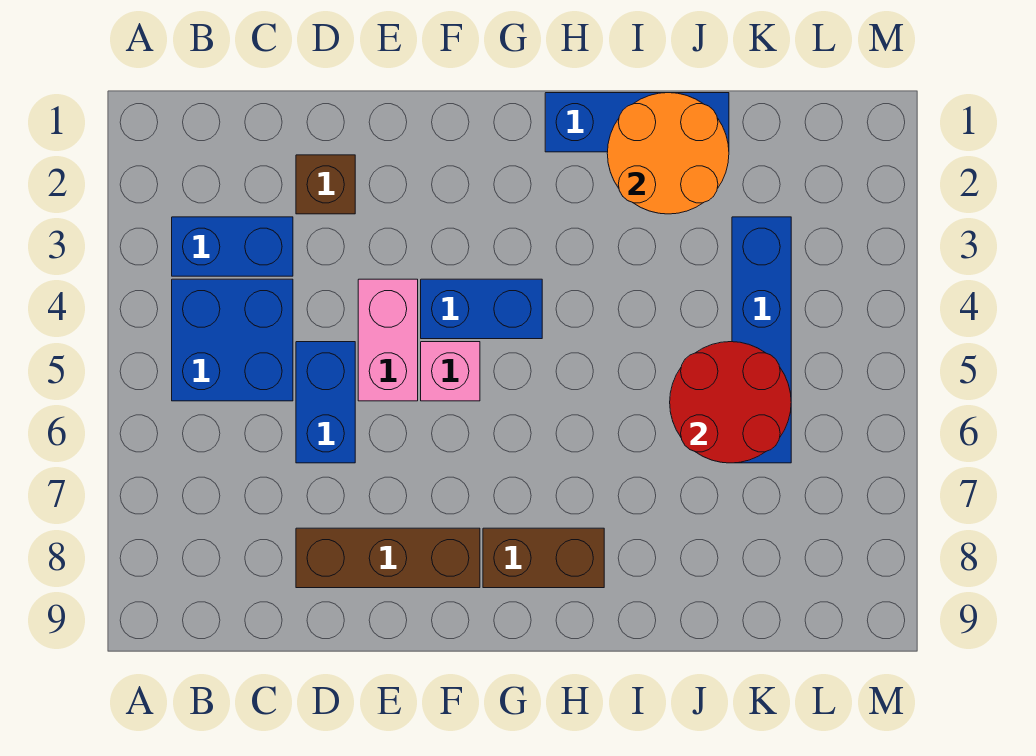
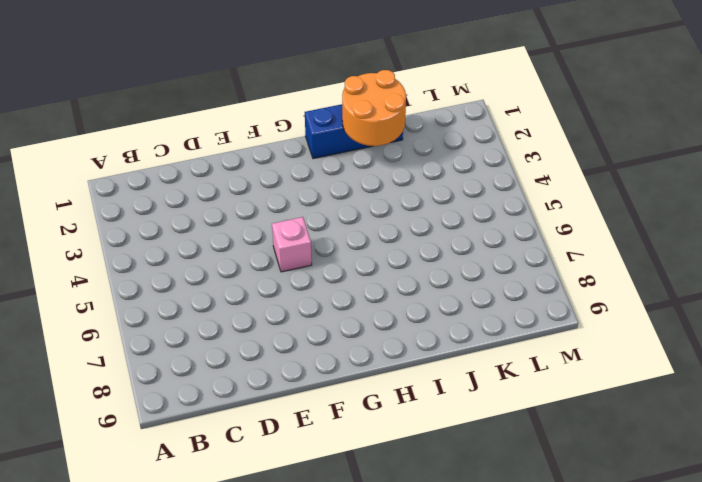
none -> blue 1x2 brick [172,217,293,276]
none -> blue 2x2 brick [172,279,293,401]
none -> brown 1x1 brick [296,155,355,214]

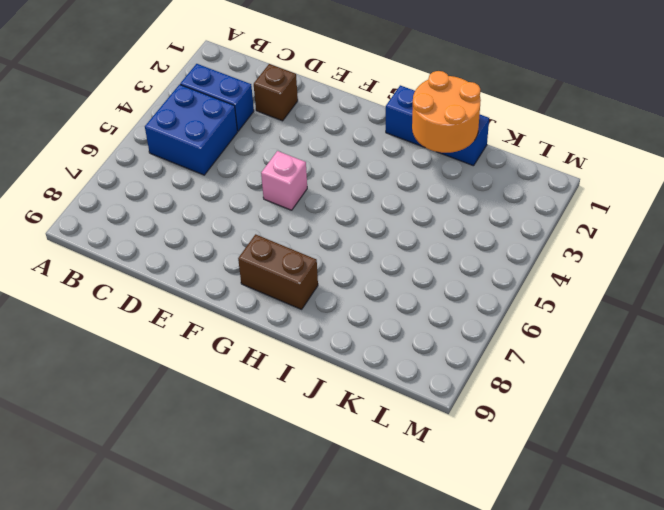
none -> blue 1x2 brick [296,342,355,463]
none -> brown 1x3 brick [296,528,480,588]
none -> pink 1x2 brick [358,279,418,401]

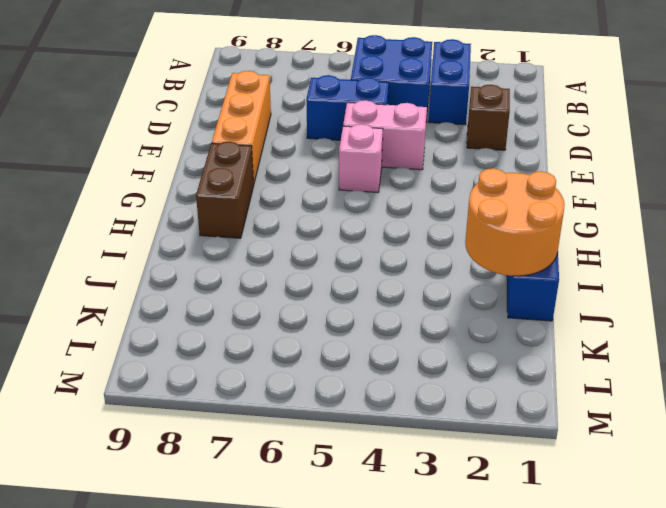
orange 1x3 brick [212,71,271,183] -> brown 1x3 brick [296,528,480,588]
none -> blue 1x2 brick [421,279,542,339]
none -> blue 1x4 brick [732,217,791,463]
none -> red 2x2 round brick [670,342,791,463]

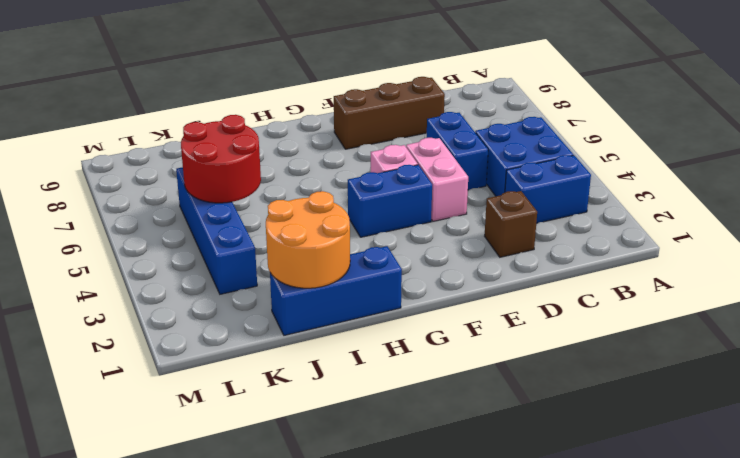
none -> brown 1x2 brick [483,528,604,588]

